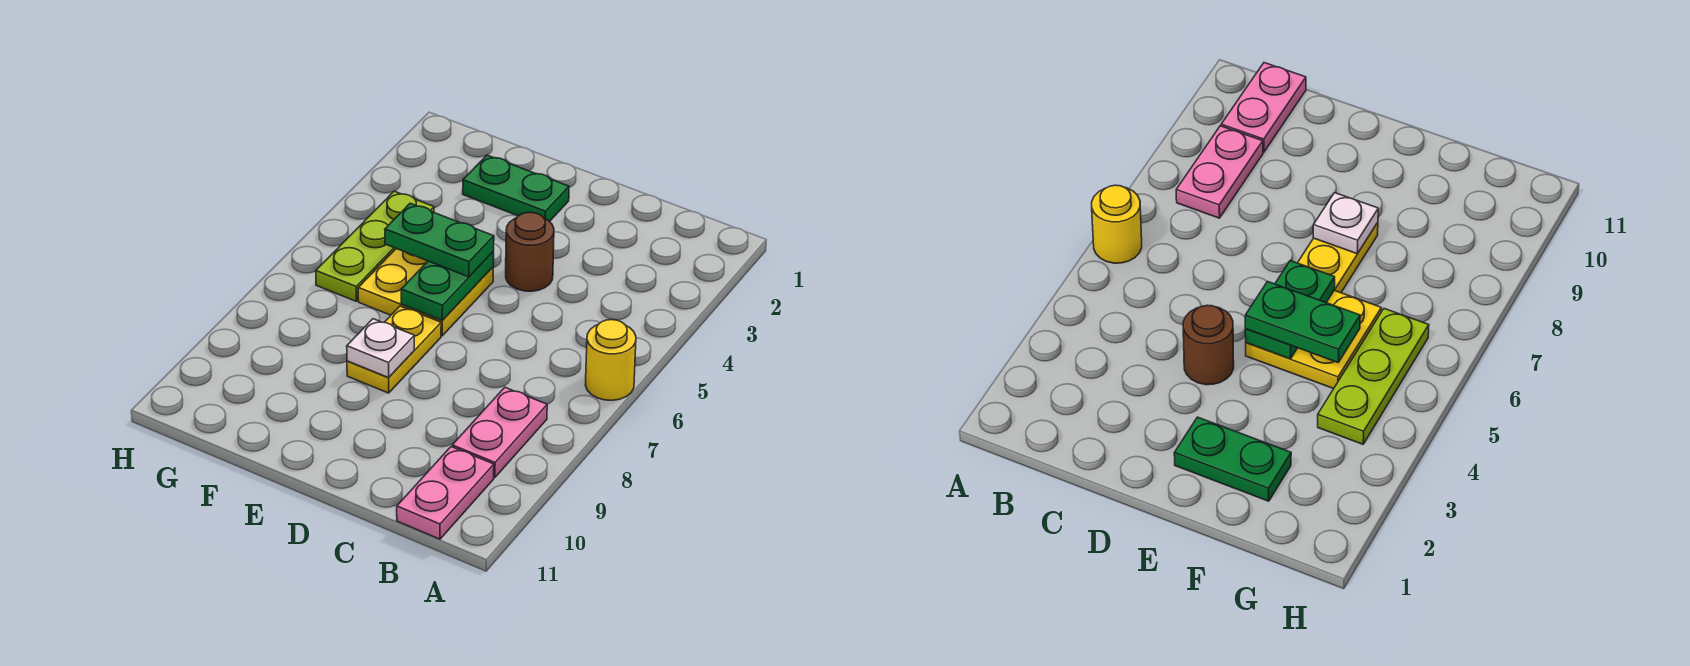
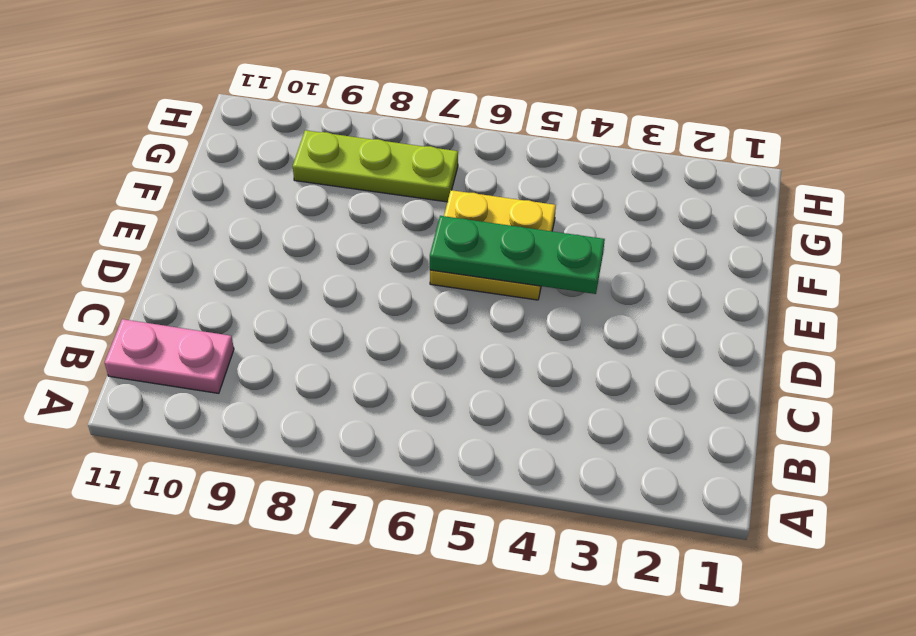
green 1x3 plate [430,216,605,294] -> green 1x2 plate [401,252,494,320]
lime 1x3 plate [293,130,458,202] -> lime 1x3 plate moved to [316,191,434,301]
none -> yellow 1x1 round brick [585,320,636,400]
none -> pink 1x2 plate [452,387,547,478]

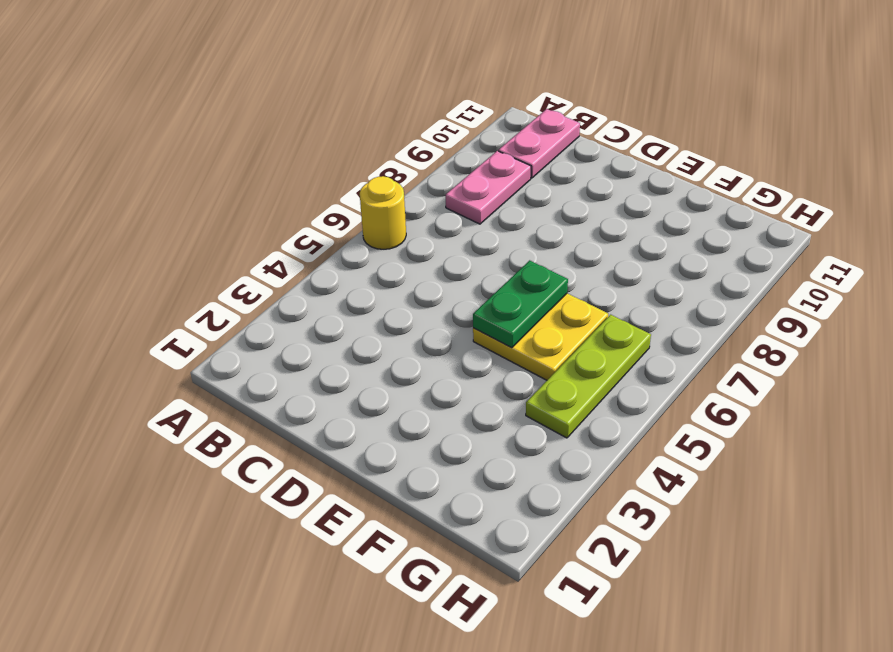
none -> brown 1x1 round brick [506,212,554,291]
none -> green 1x2 plate [463,155,569,222]

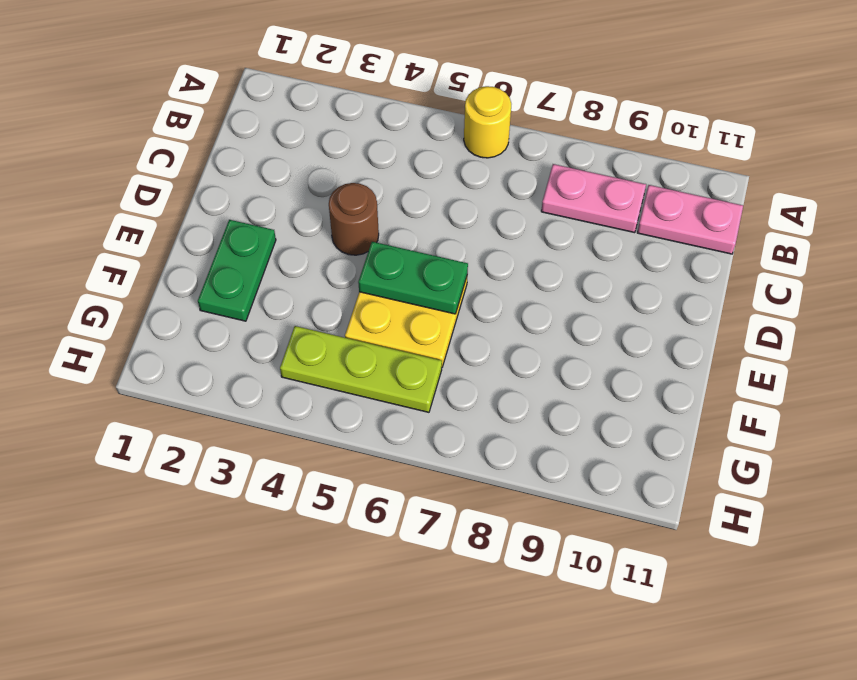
none -> yellow 1x2 plate [347,306,441,393]
none -> white 1x1 plate [347,319,414,378]

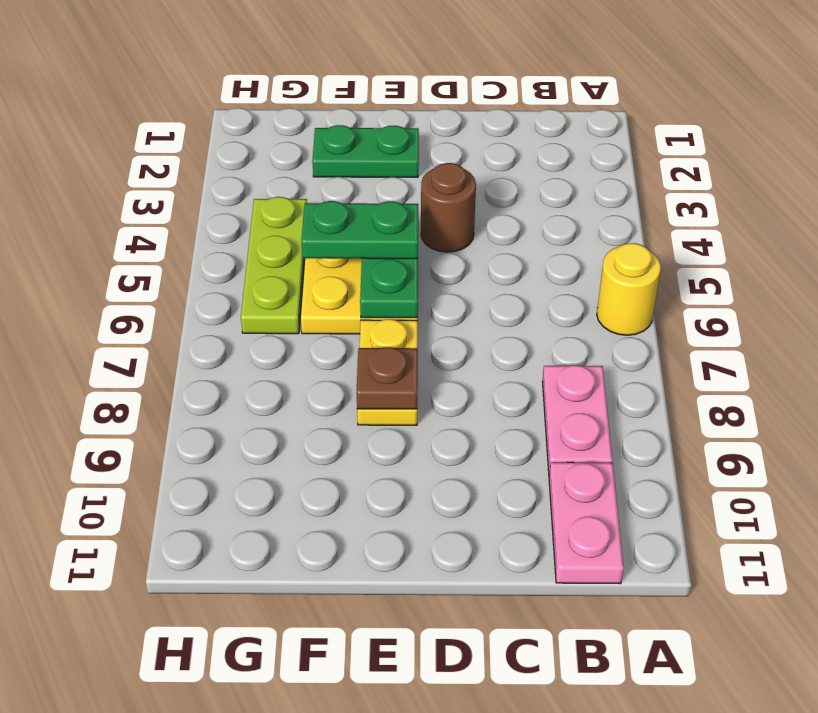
brown 1x1 plate [357,347,418,409] -> white 1x1 plate [347,319,414,378]

